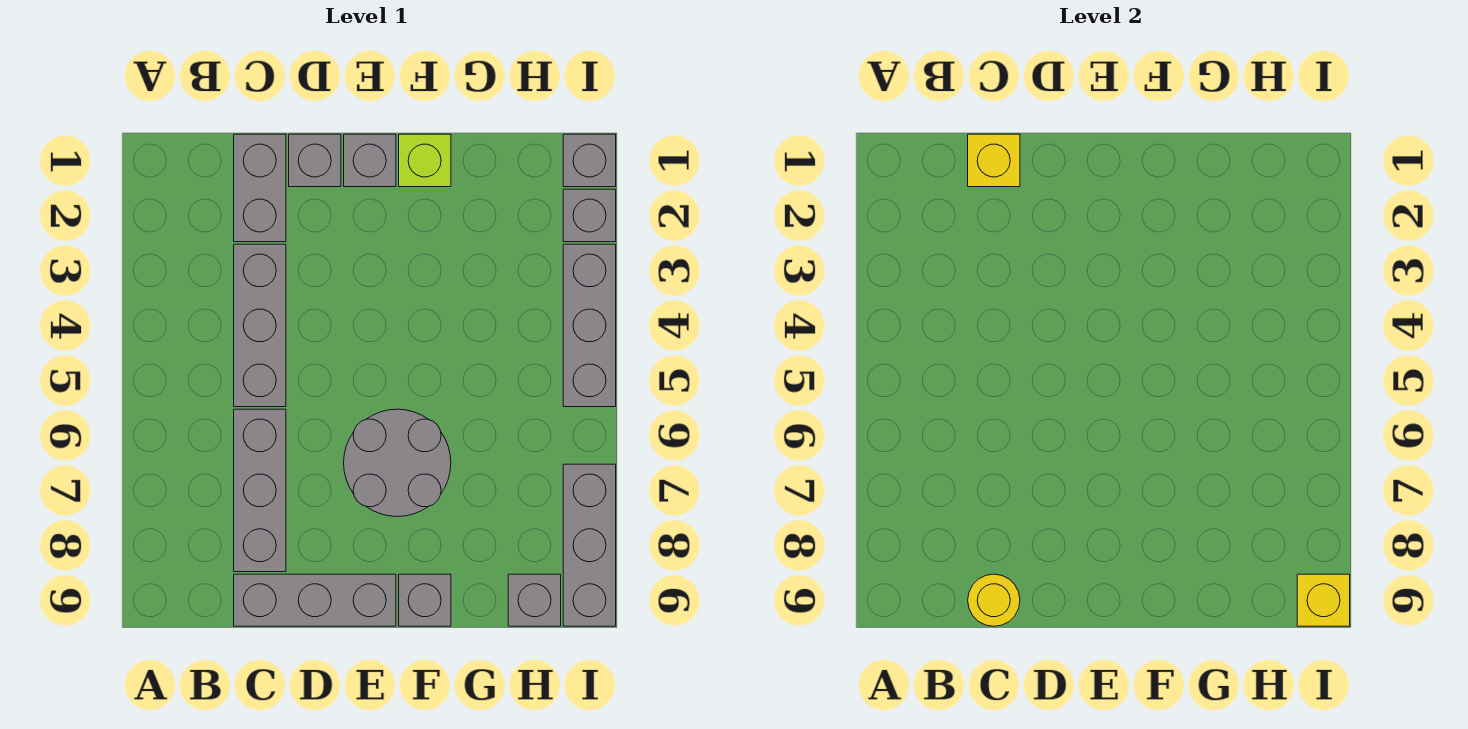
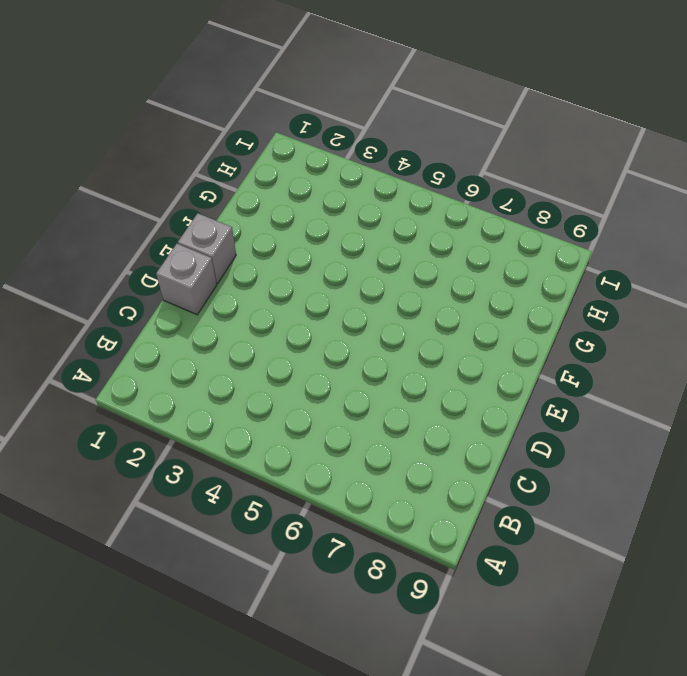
none -> grey 1x2 brick [234,134,286,242]
none -> grey 1x3 brick [234,244,286,407]
none -> grey 1x3 brick [234,409,286,572]

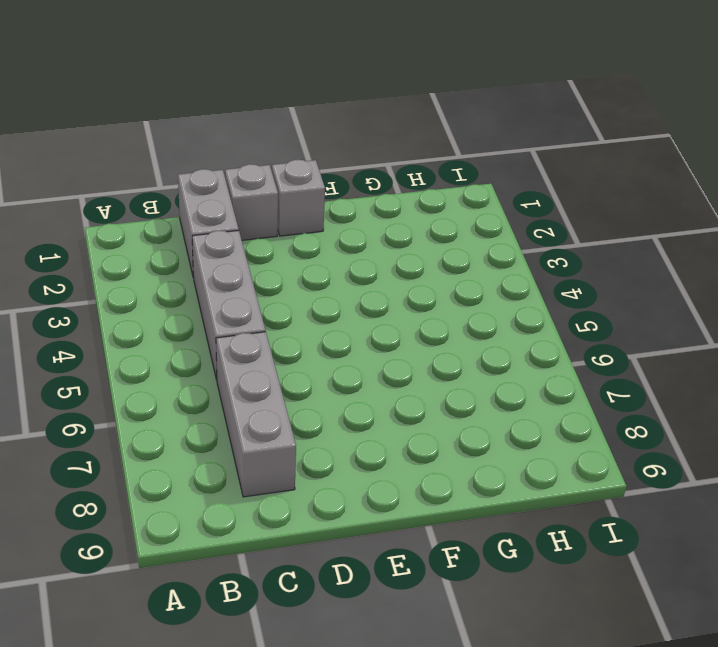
none -> grey 1x3 brick [234,574,396,626]
none -> grey 2x2 round brick [344,409,451,517]
none -> lime 1x1 brick [399,134,451,187]

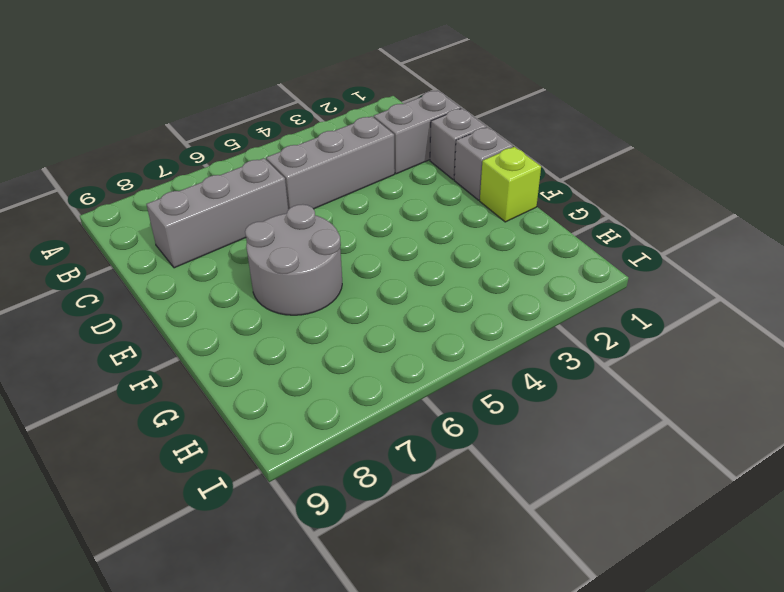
none -> grey 1x3 brick [234,574,396,626]
none -> grey 1x1 brick [399,574,451,626]
none -> grey 1x1 brick [508,574,561,626]

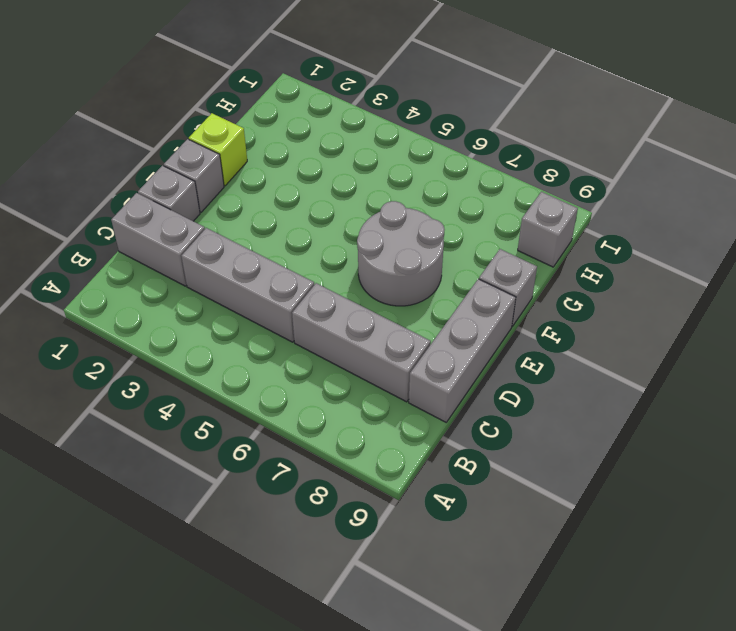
none -> grey 1x1 brick [563,134,616,187]
none -> grey 1x1 brick [563,189,616,242]
none -> grey 1x3 brick [563,244,616,407]

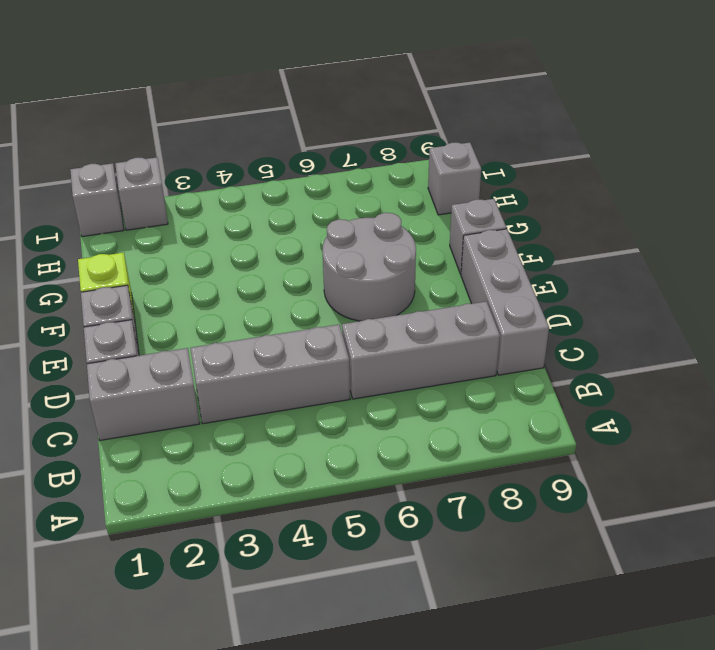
none -> grey 1x3 brick [563,244,616,407]
none -> grey 1x3 brick [563,464,616,626]
none -> yellow 1x1 brick [968,134,1020,187]

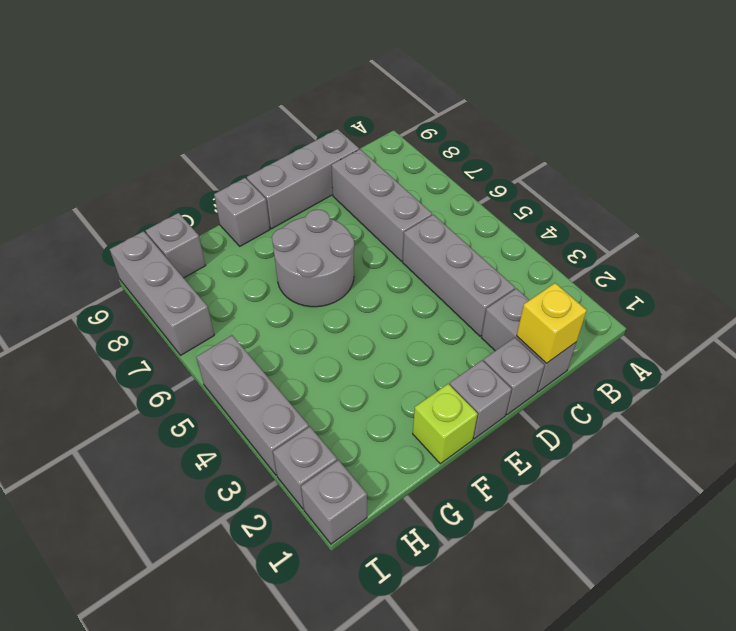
none -> yellow 1x1 round brick [968,574,1020,626]
none -> yellow 1x1 brick [1297,574,1350,626]

